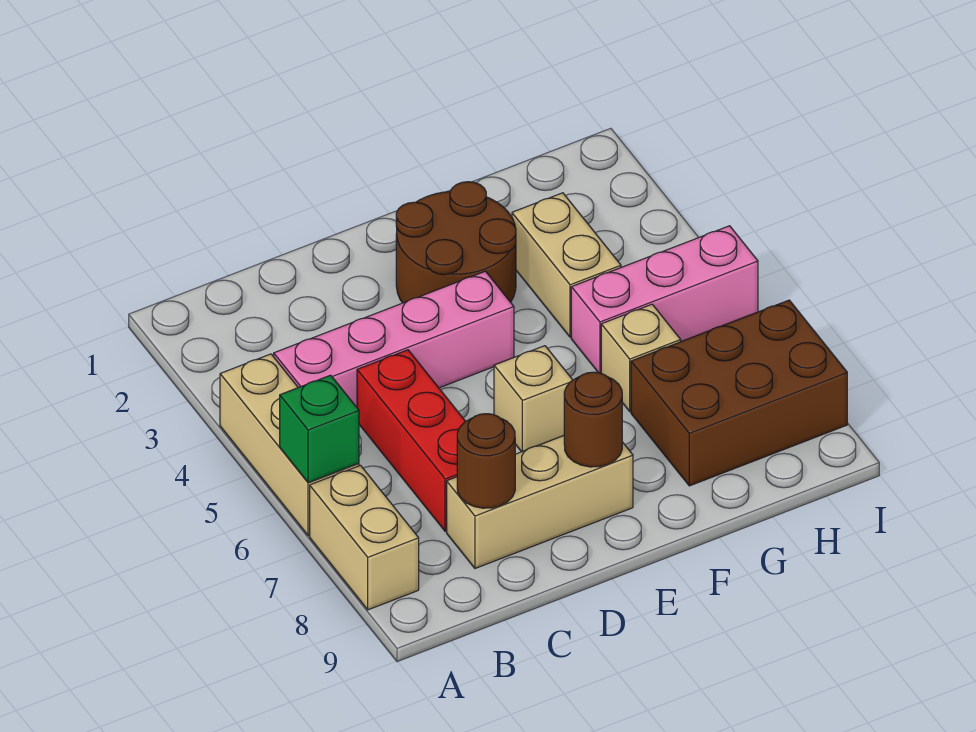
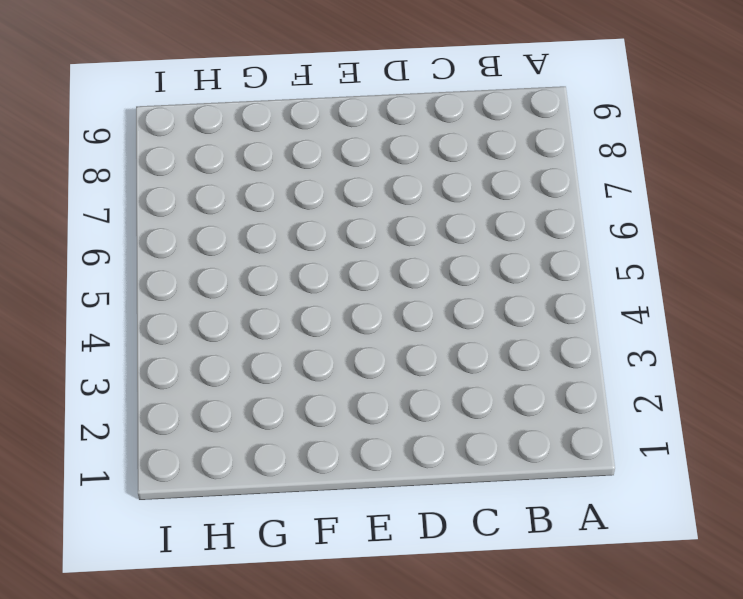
none -> tan 1x3 brick [220,354,359,536]
none -> tan 1x2 brick [310,465,419,610]
none -> pink 1x4 brick [274,271,514,407]

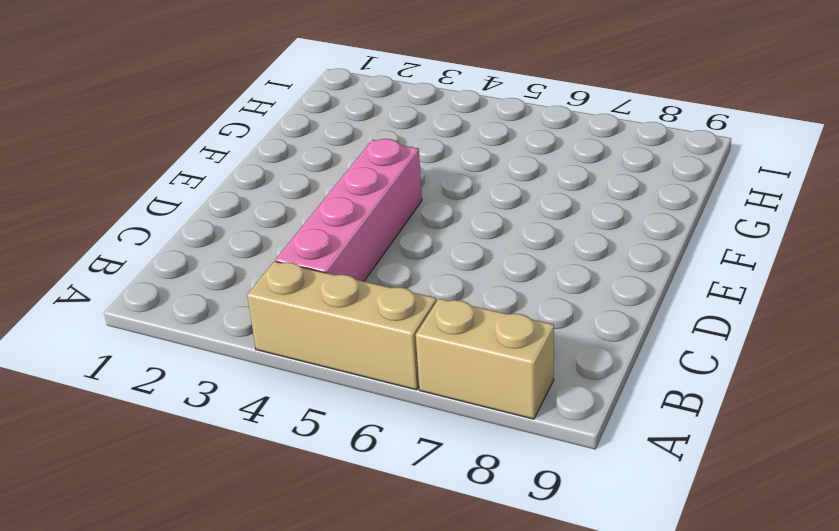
none -> red 1x3 brick [357,350,465,531]
none -> tan 1x3 brick [447,436,633,568]
none -> brown 2x2 round brick [396,182,516,303]

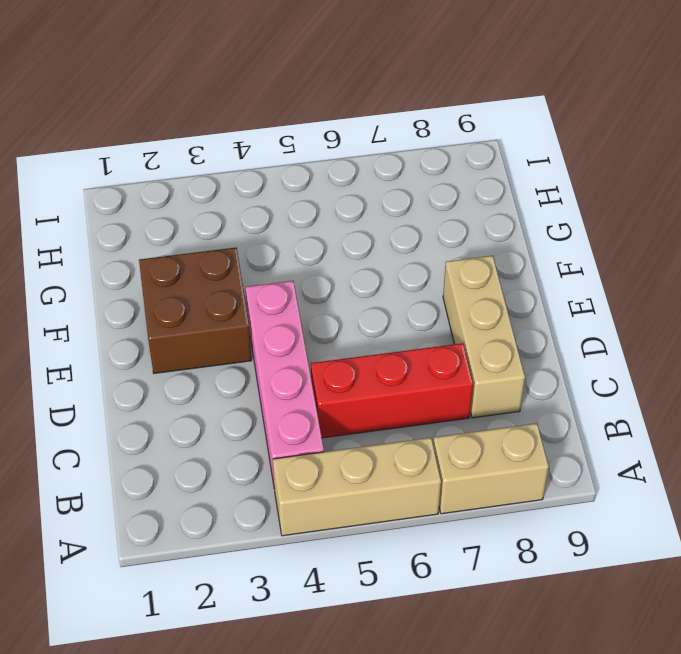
brown 2x2 brick [139,248,252,373] -> brown 2x2 round brick [396,182,516,303]
none -> tan 1x1 brick [494,346,572,452]
none -> tan 1x2 brick [512,193,621,337]
none -> pink 1x3 brick [571,226,758,373]

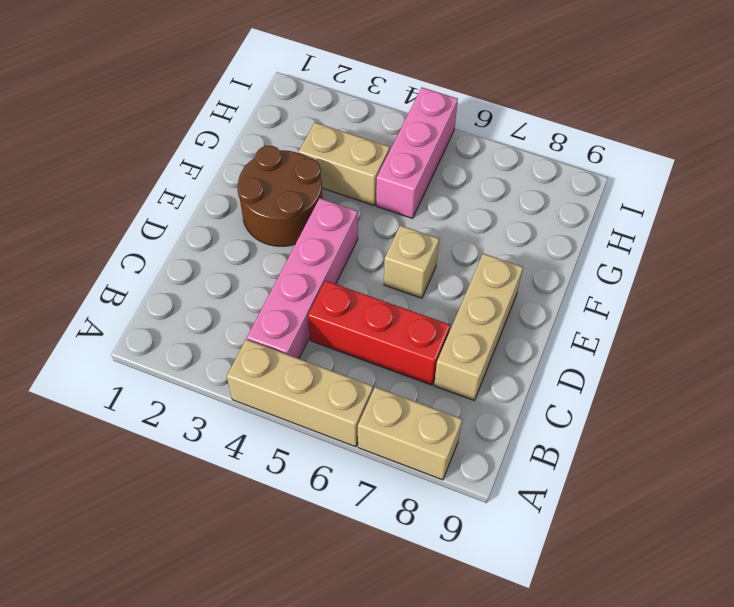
none -> tan 1x1 brick [601,304,681,411]
none -> brown 2x3 brick [631,300,847,486]
none -> green 1x1 brick [280,375,359,483]

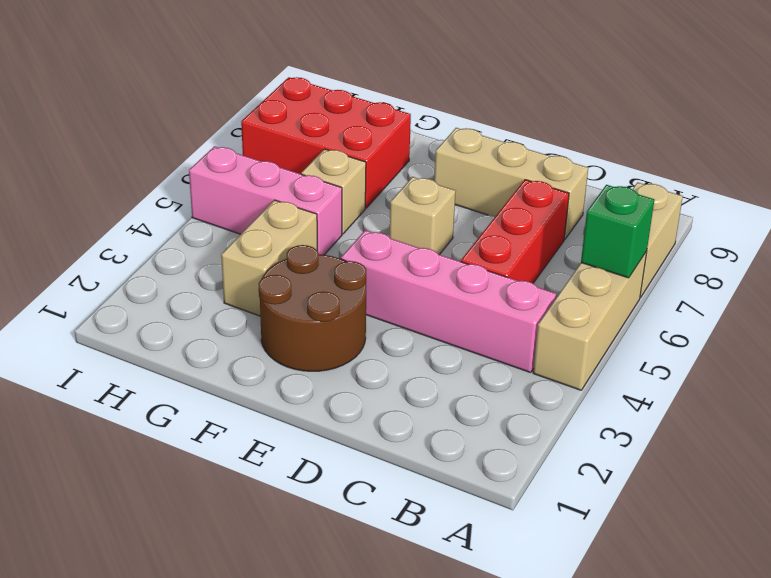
red 2x3 brick [241,77,411,208] -> brown 2x3 brick [631,300,847,486]
none -> brown 1x1 round brick [457,414,515,508]
none -> brown 1x1 round brick [564,372,622,467]

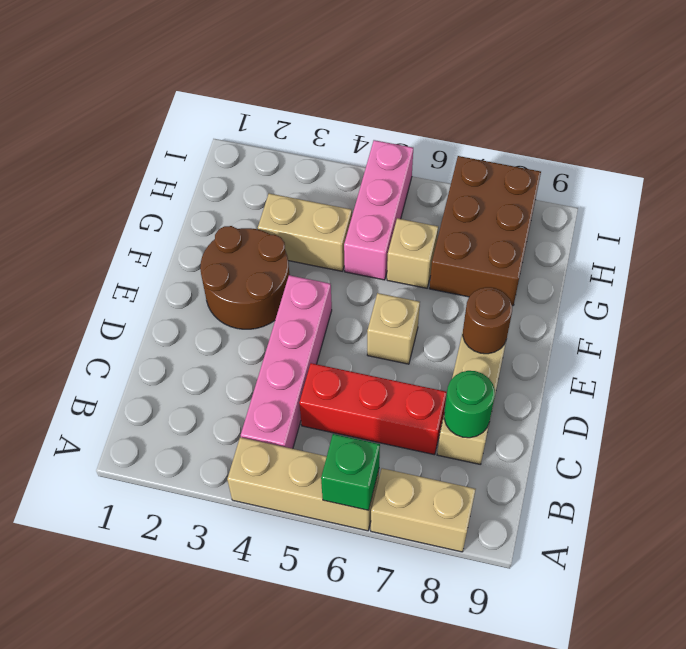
green 1x1 round brick [444,371,495,438] -> brown 1x1 round brick [457,414,515,508]

